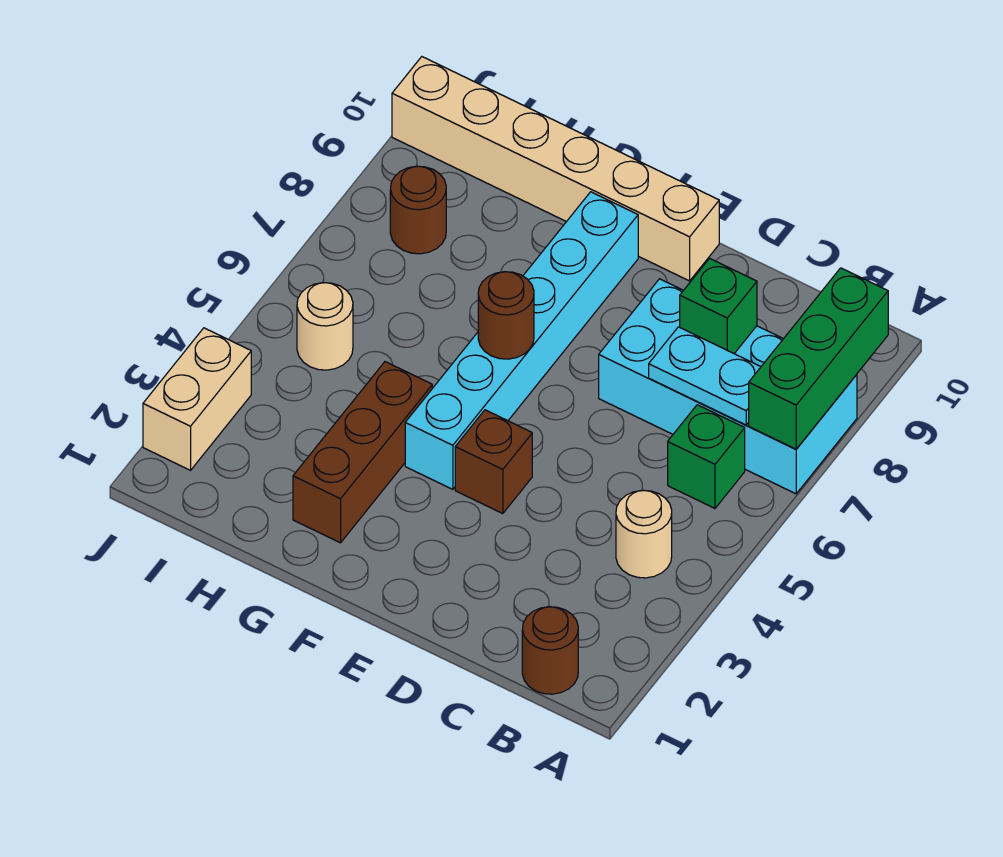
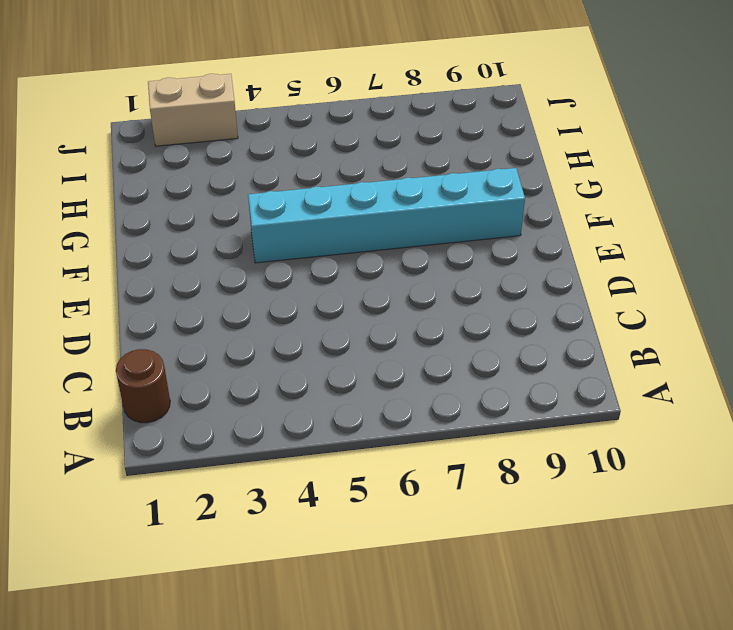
none -> cyan 2x4 brick [599,279,857,494]
none -> tan 1x1 round brick [616,490,672,578]
none -> green 1x1 brick [668,405,745,508]

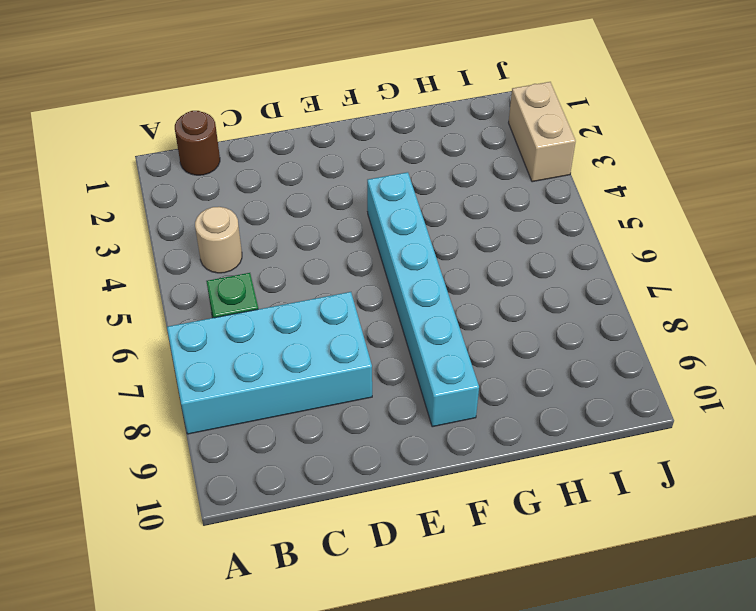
none -> brown 1x1 brick [455,410,532,514]
none -> tan 1x6 brick [392,57,719,281]
none -> brown 1x3 brick [293,362,432,543]

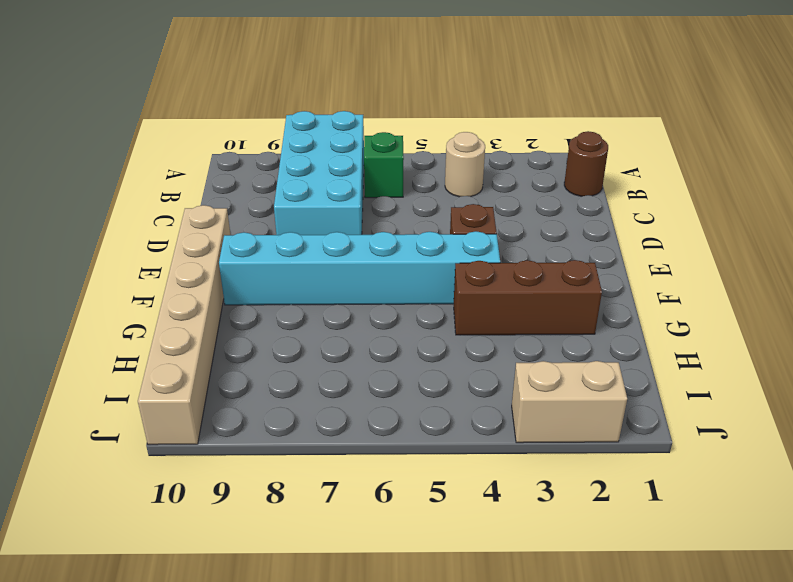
none -> tan 1x1 round brick [297,283,353,370]
none -> brown 1x1 round brick [390,166,446,254]
none -> green 1x3 brick [749,268,888,449]

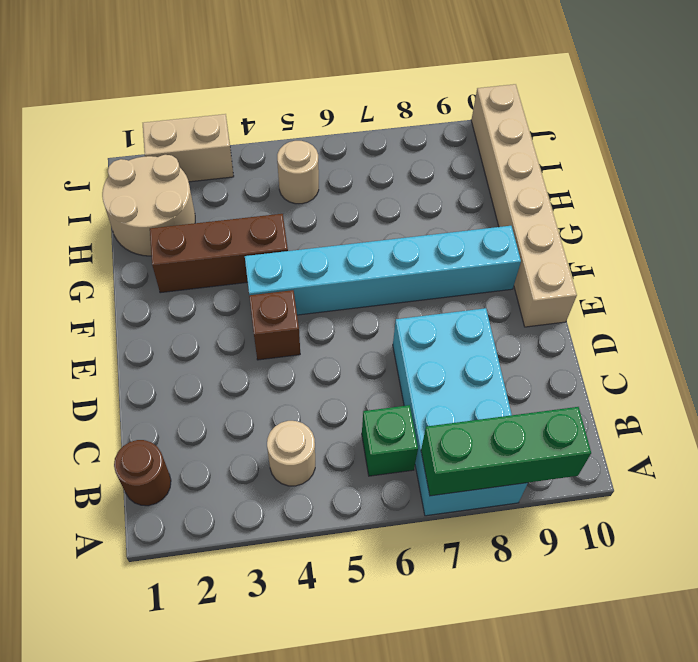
tan 2x2 round brick [102,155,195,256] -> none
none -> brown 1x1 round brick [390,166,446,254]
none -> cyan 1x2 plate [649,327,761,425]
none -> green 1x1 brick [680,258,757,353]

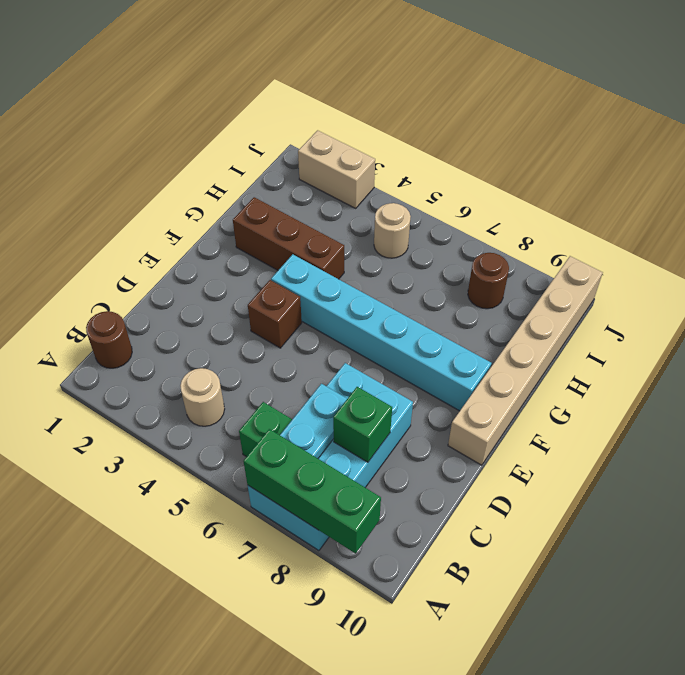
none -> brown 1x1 round brick [478,272,534,359]

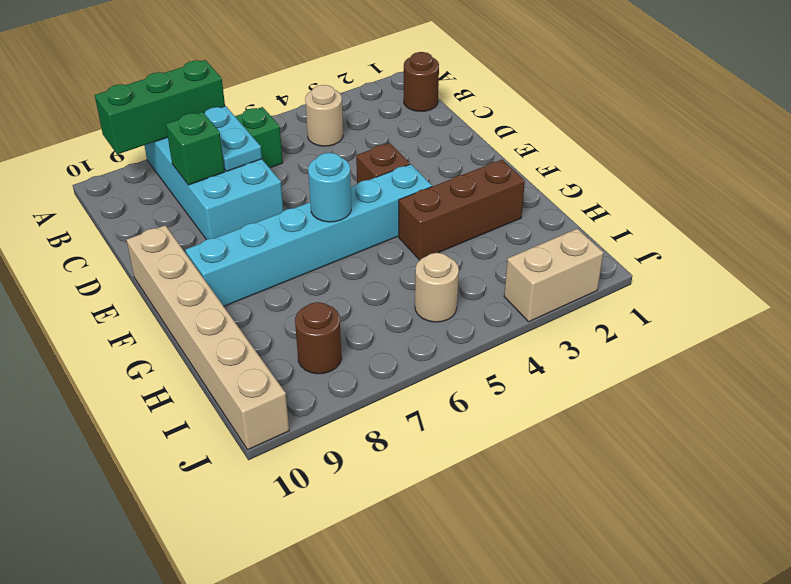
cyan 1x1 round brick [308,153,351,222] -> brown 1x1 round brick [478,272,534,359]

